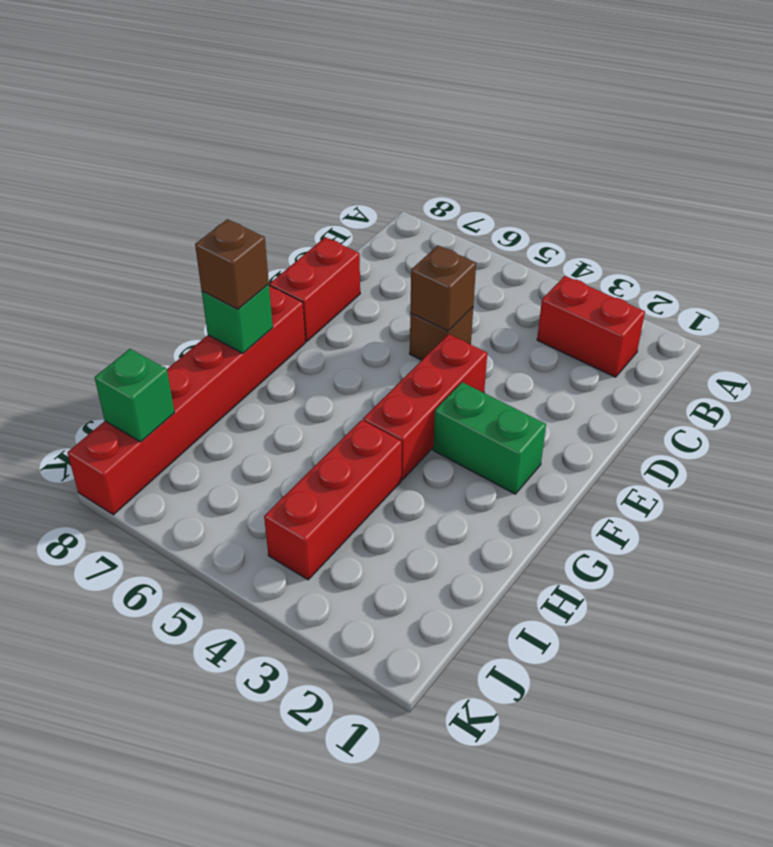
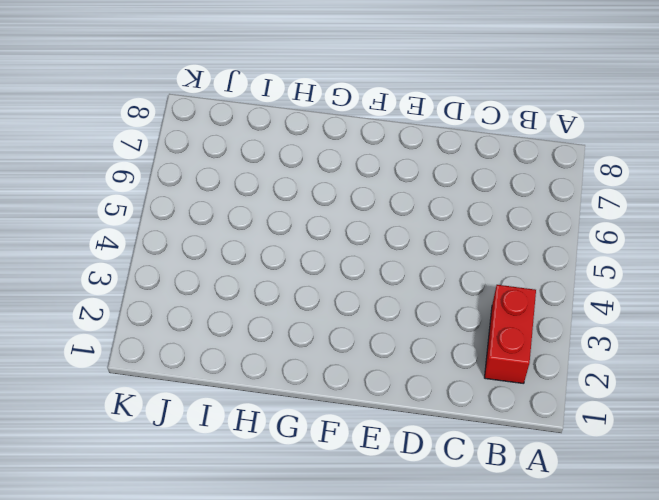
none -> brown 1x1 brick [410,307,473,360]
none -> red 1x2 brick [270,237,360,341]

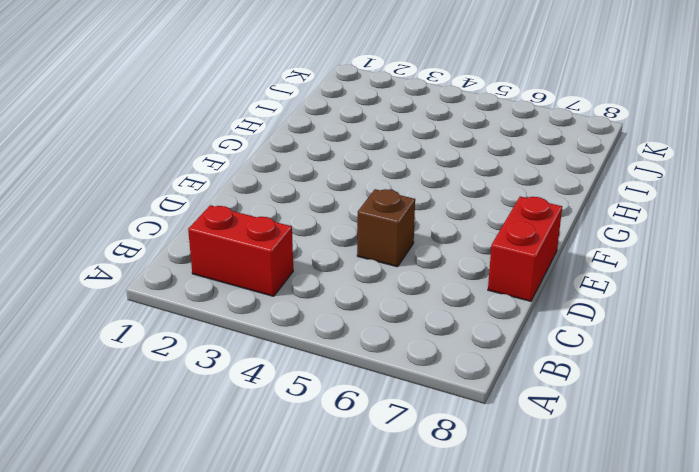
none -> red 1x3 brick [363,334,487,480]
none -> green 1x2 brick [433,382,546,494]

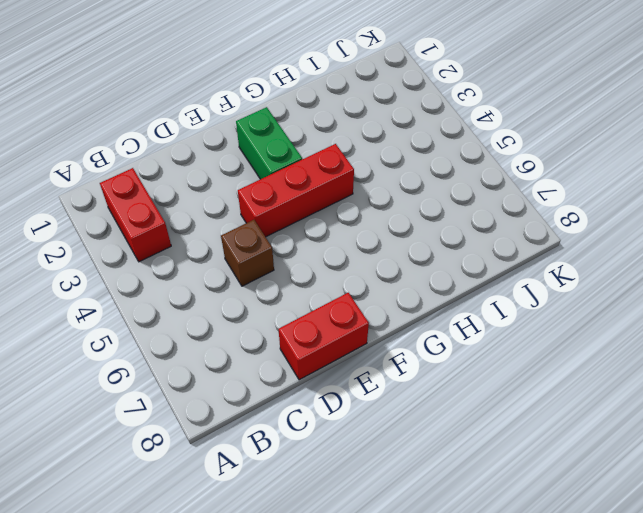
none -> red 1x6 brick [67,285,305,515]
none -> red 1x3 brick [264,420,402,580]

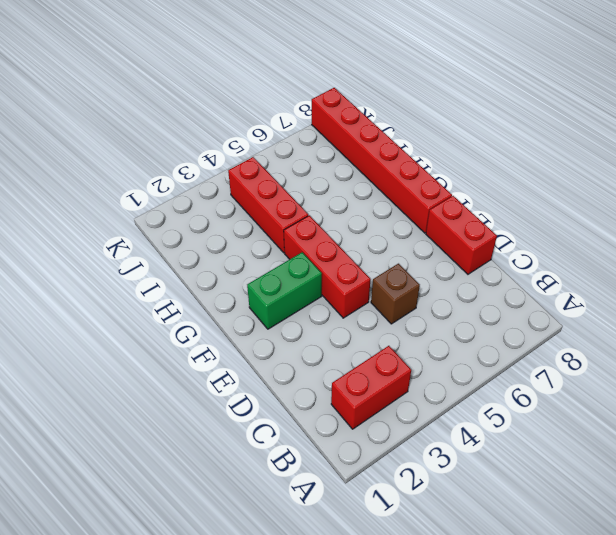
none -> brown 1x1 brick [410,246,476,331]
none -> green 1x1 brick [202,284,273,353]

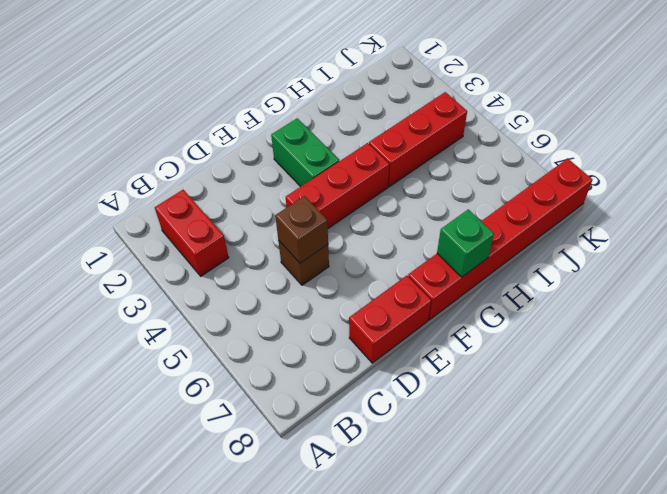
none -> green 1x1 brick [95,349,174,442]
none -> brown 1x1 brick [195,219,269,309]

